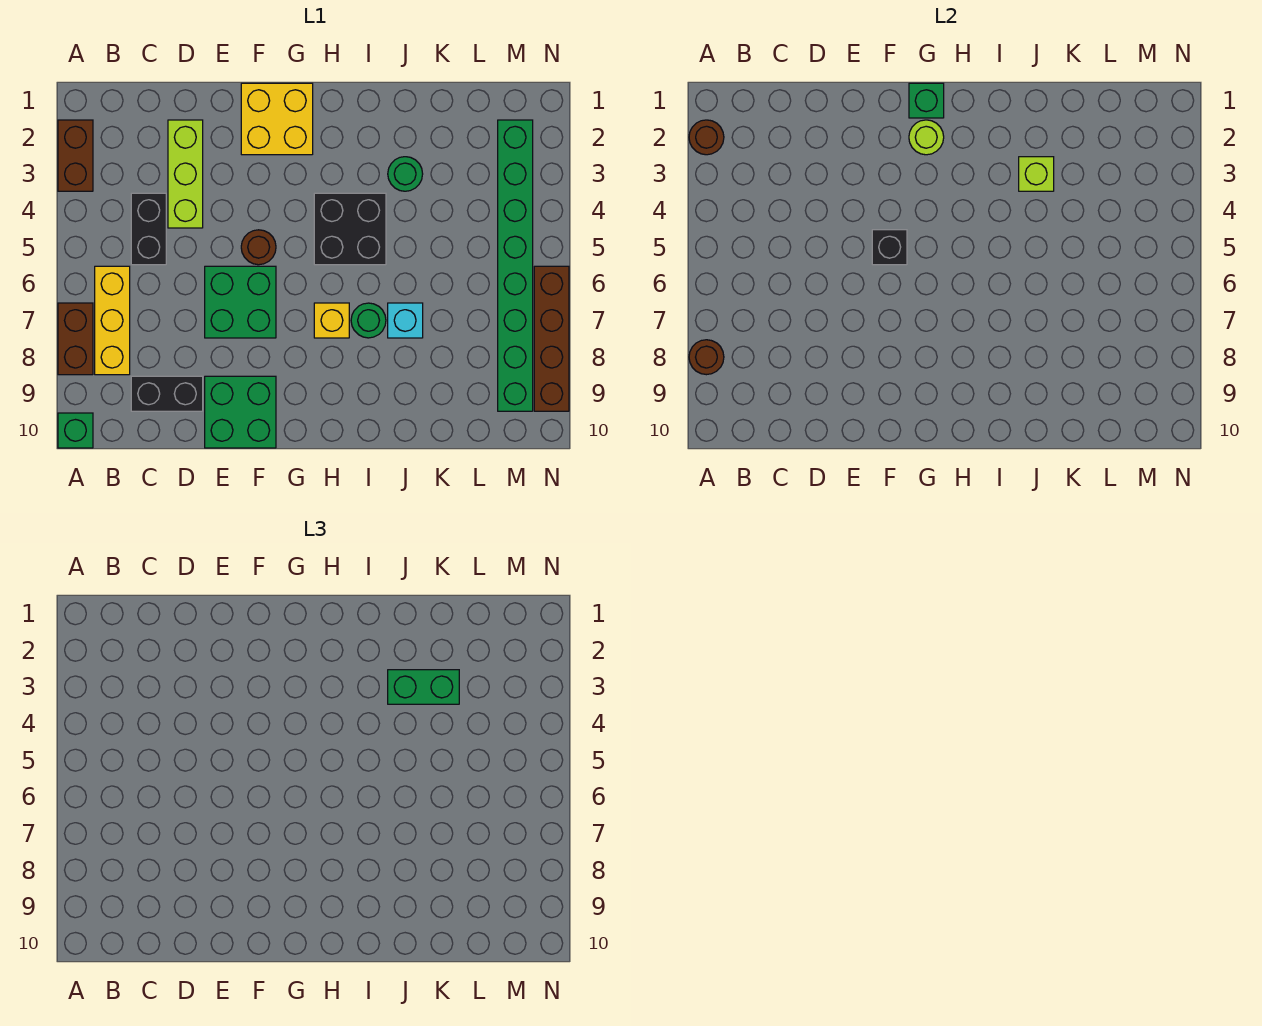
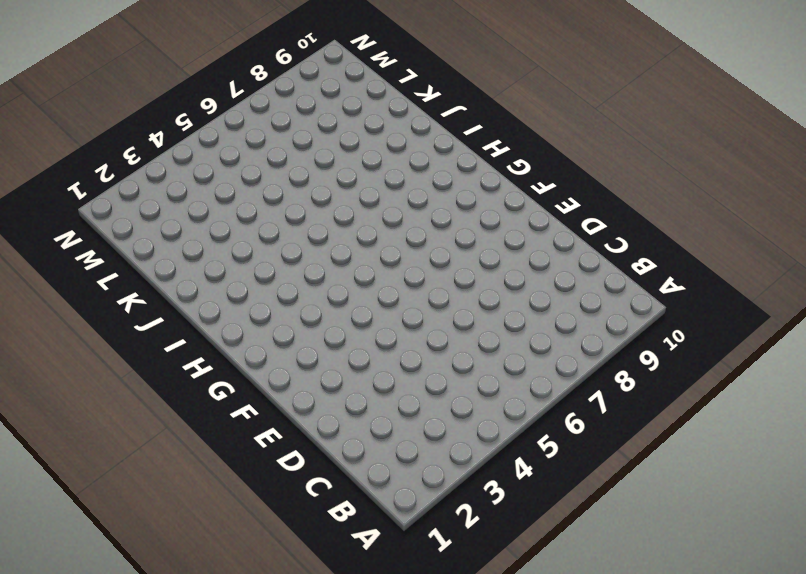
none -> brown 1x2 brick [58,120,93,191]
none -> brown 1x2 brick [58,303,93,375]
none -> green 1x1 brick [58,413,93,448]

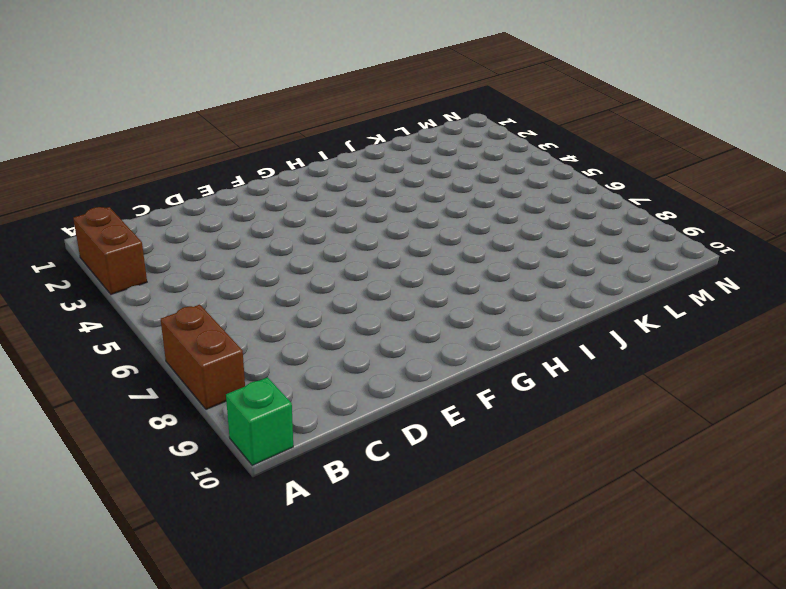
none -> yellow 1x3 brick [95,266,130,375]
none -> black 1x2 brick [131,193,166,265]
none -> black 1x2 brick [131,376,203,411]

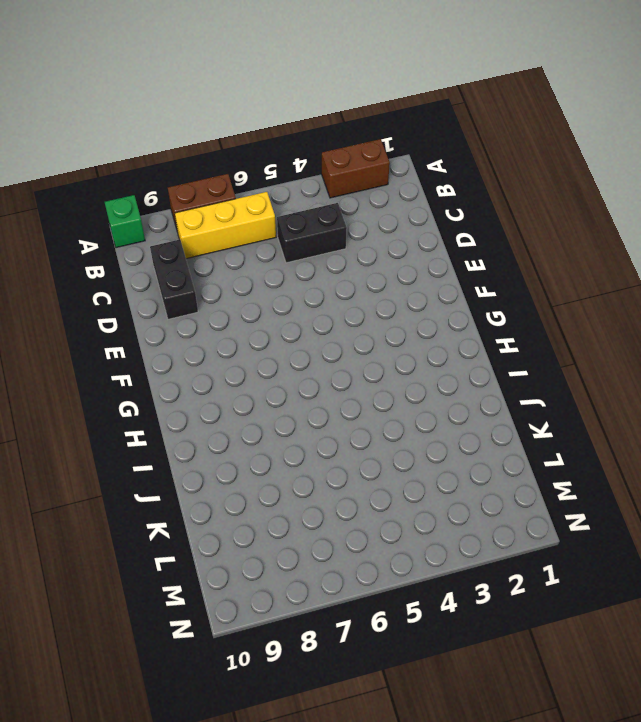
none -> lime 1x3 brick [168,120,203,228]
none -> green 2x2 brick [205,266,276,338]
none -> green 2x2 brick [205,376,276,448]

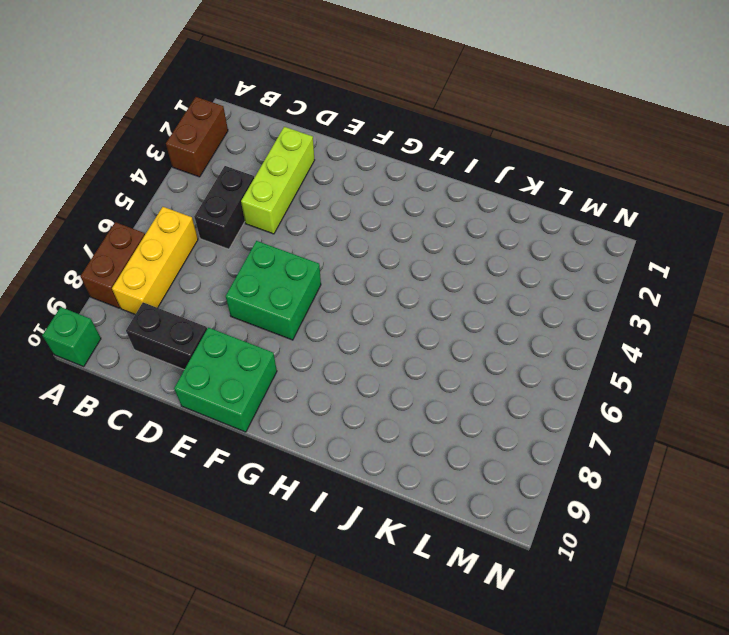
none -> yellow 2x2 brick [241,83,313,155]
none -> brown 1x1 round brick [241,230,276,265]
none -> black 2x2 brick [314,193,386,265]

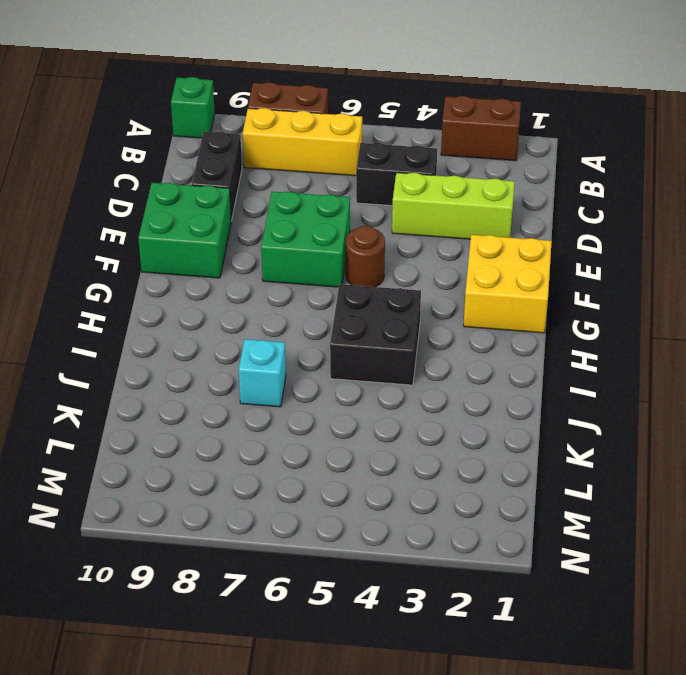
none -> yellow 1x1 brick [314,303,349,338]
none -> green 1x1 round brick [351,303,386,338]
none -> green 1x1 round brick [388,157,423,191]

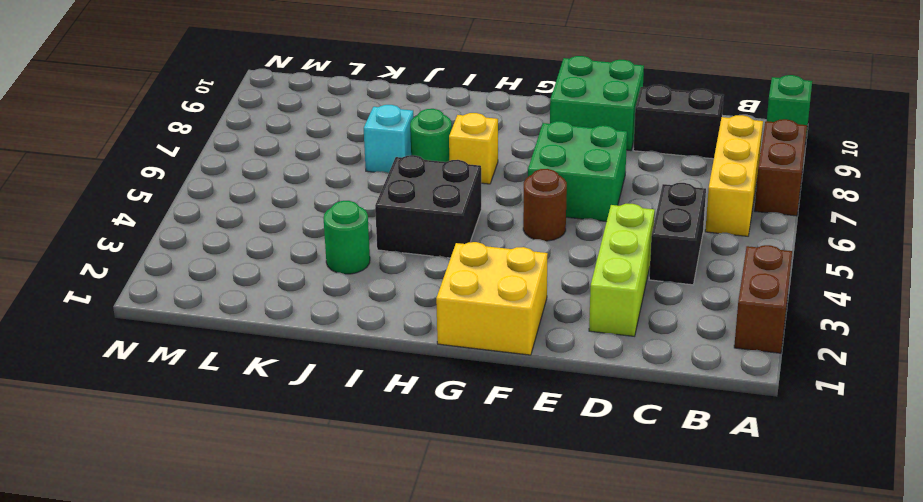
none -> green 1x8 brick [498,120,533,411]
none -> brown 1x4 brick [534,266,569,411]
none -> brown 1x1 round brick [689,120,724,155]

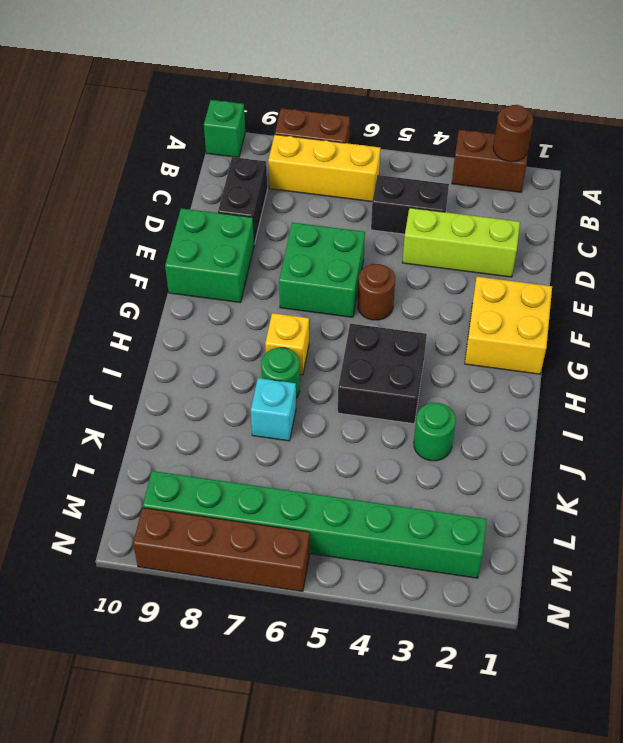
none -> brown 1x1 round brick [689,340,724,375]
none -> black 1x1 brick [872,230,907,265]
none -> green 1x1 brick [909,83,944,118]

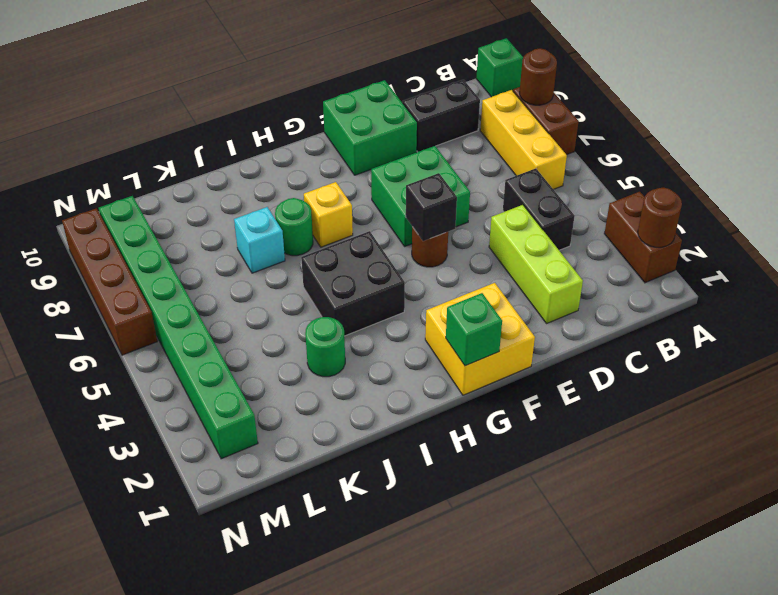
none -> lime 1x1 round brick [909,120,944,155]
none -> lime 1x1 brick [1019,157,1054,191]
none -> green 1x2 brick [388,670,459,704]

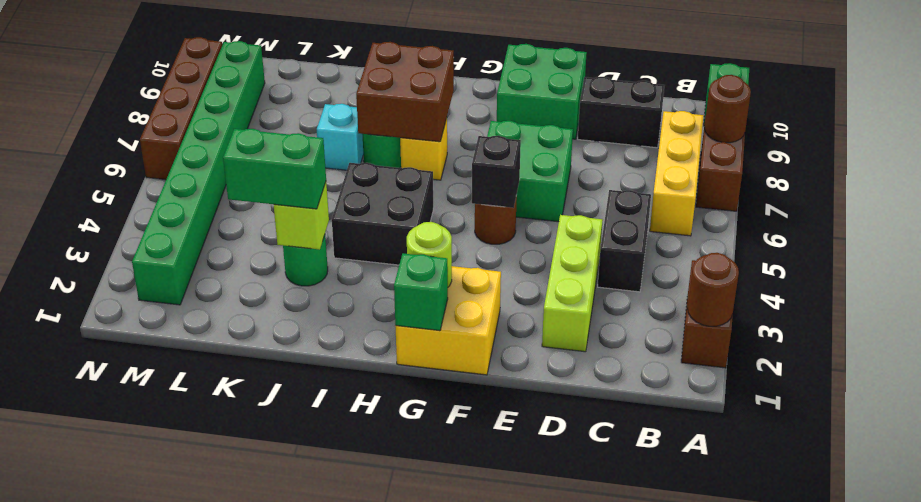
brown 2x2 brick [356,42,454,142] -> none

